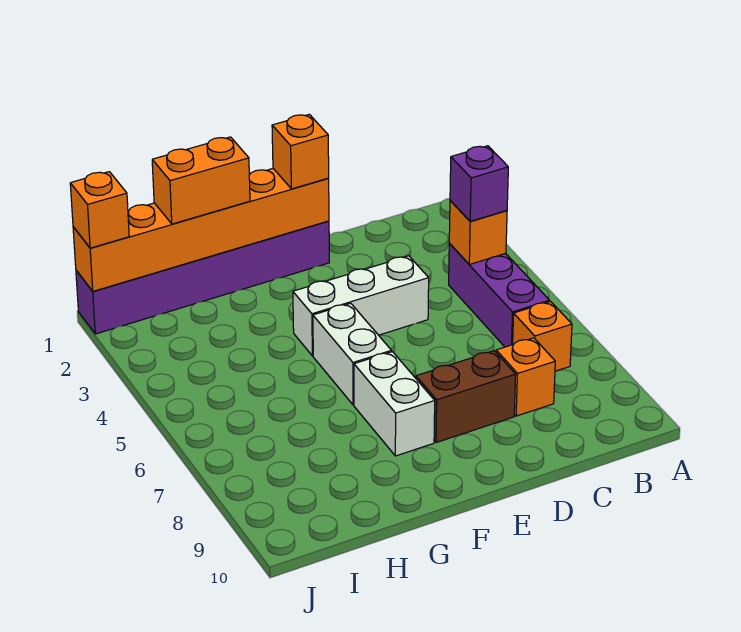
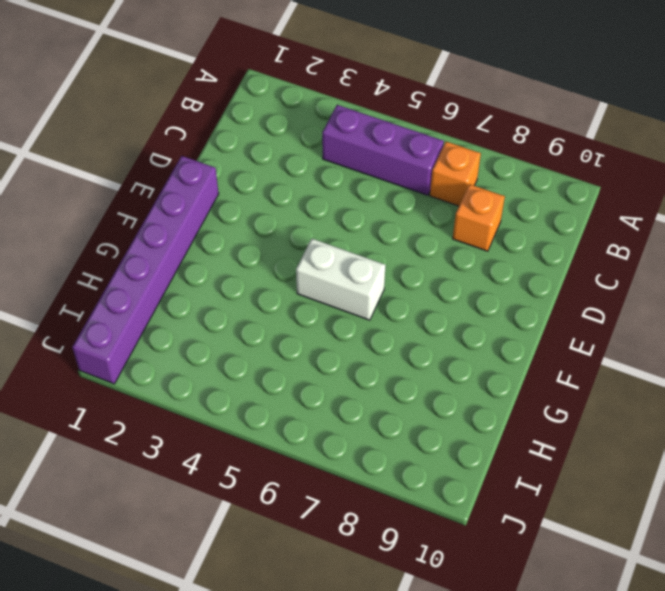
none -> white 1x3 brick [293,256,429,356]
none -> brown 1x2 brick [416,351,516,443]
none -> white 1x2 brick [354,352,435,456]

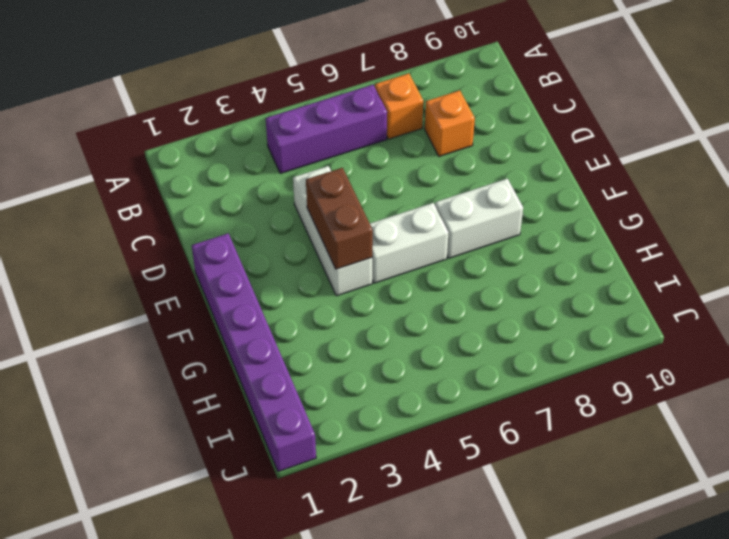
brown 1x2 brick [306,168,373,269] -> brown 1x2 brick moved to [416,351,516,443]
none -> orange 1x1 brick [449,200,507,264]
none -> orange 1x6 brick [73,169,329,291]
none -> purple 1x1 brick [450,146,508,221]

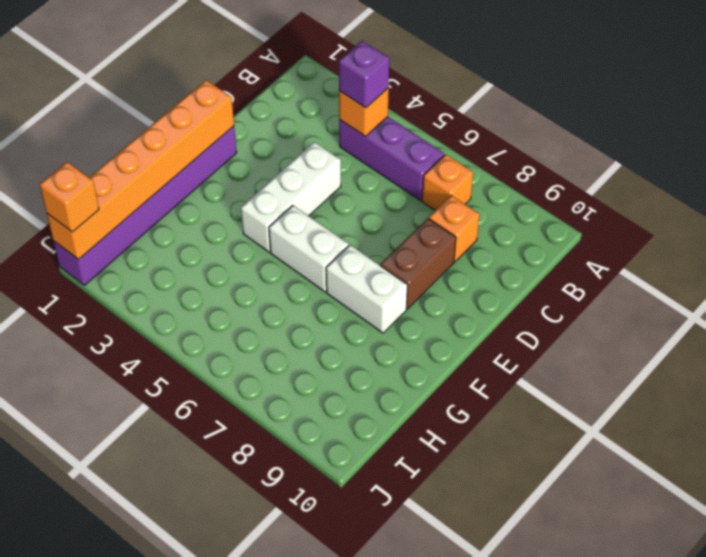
none -> orange 1x1 brick [272,114,329,189]
none -> orange 1x2 brick [152,137,250,224]

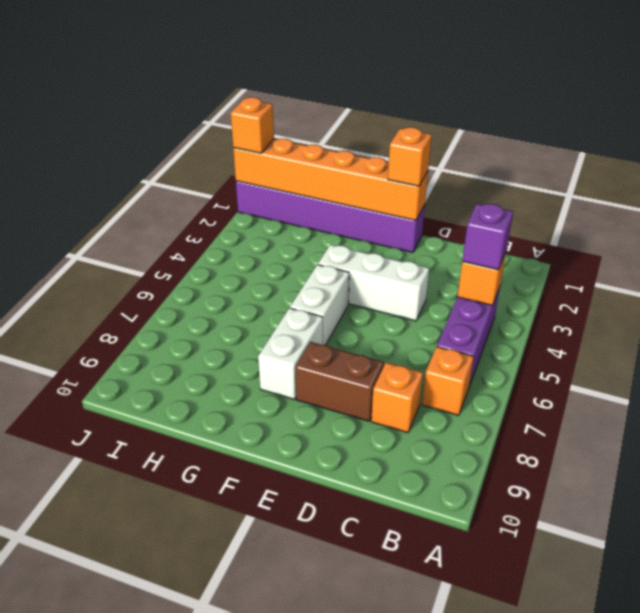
none -> orange 1x2 brick [152,137,250,224]

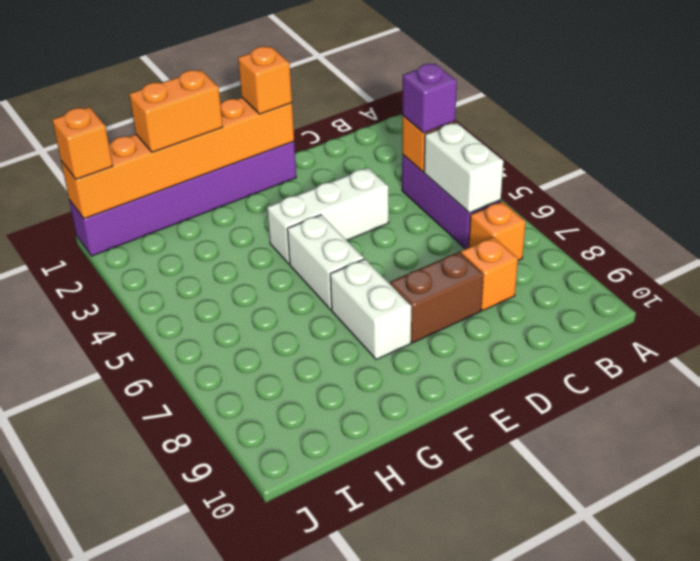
white 1x2 brick [424,123,503,213] -> none

